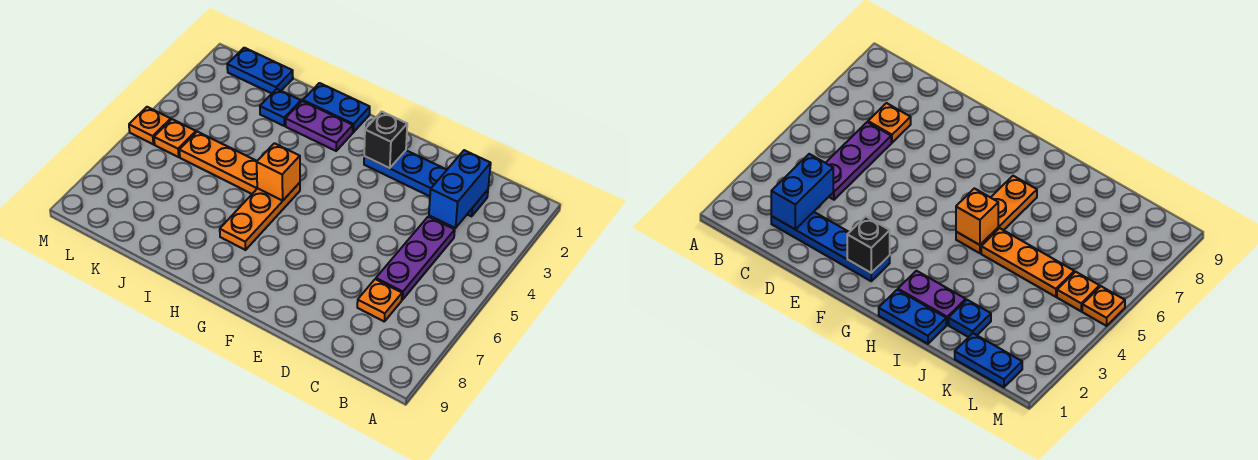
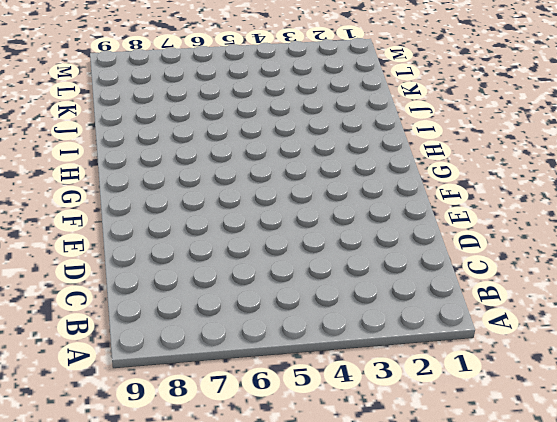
none -> blue 1x4 plate [364,150,488,216]
none -> purple 1x3 plate [376,217,455,300]
none -> orange 1x1 plate [357,279,402,321]

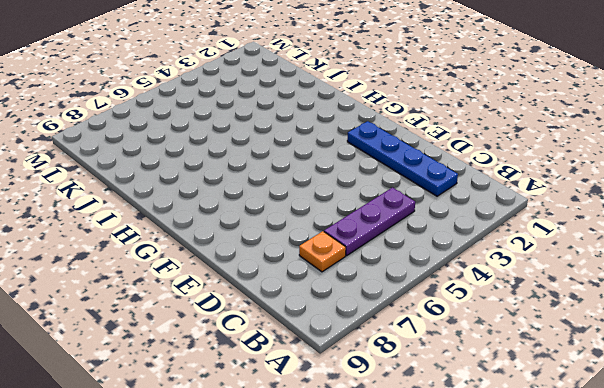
none -> blue 1x2 plate [303,83,370,132]
none -> purple 1x2 plate [285,101,353,151]
none -> orange 1x3 plate [220,183,300,250]

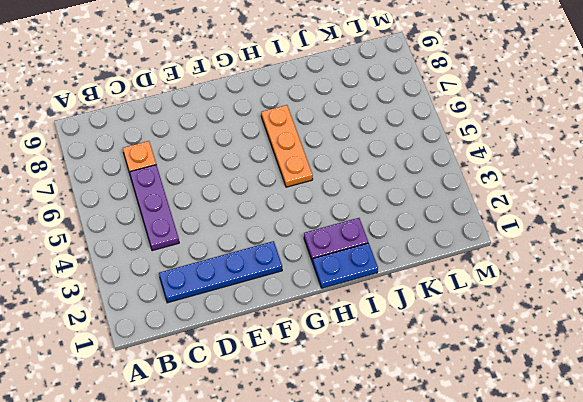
none -> orange 1x3 plate [179,132,257,194]
none -> blue 1x1 plate [260,89,301,126]
none -> blue 1x2 plate [227,48,293,93]

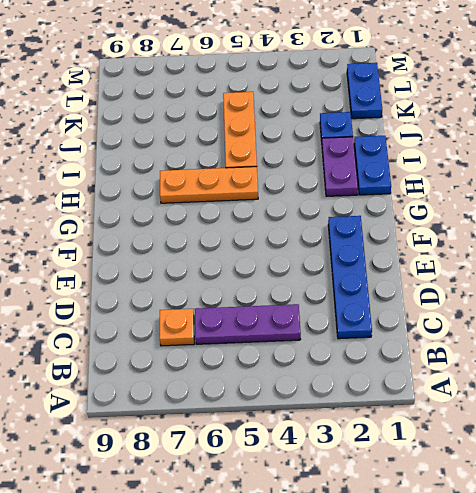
none -> orange 1x1 plate [154,119,196,157]
none -> orange 1x1 plate [129,107,171,144]
none -> blue 1x2 brick [429,150,491,228]

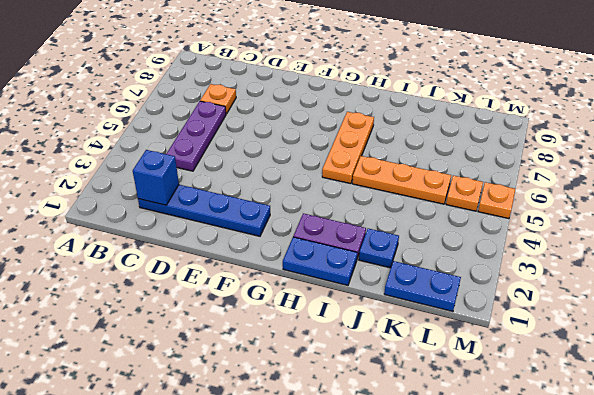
blue 1x1 brick [133,150,179,205] -> blue 1x2 brick [429,150,491,228]
none -> black 1x1 brick [364,112,407,168]
none -> orange 1x1 brick [257,143,300,201]

